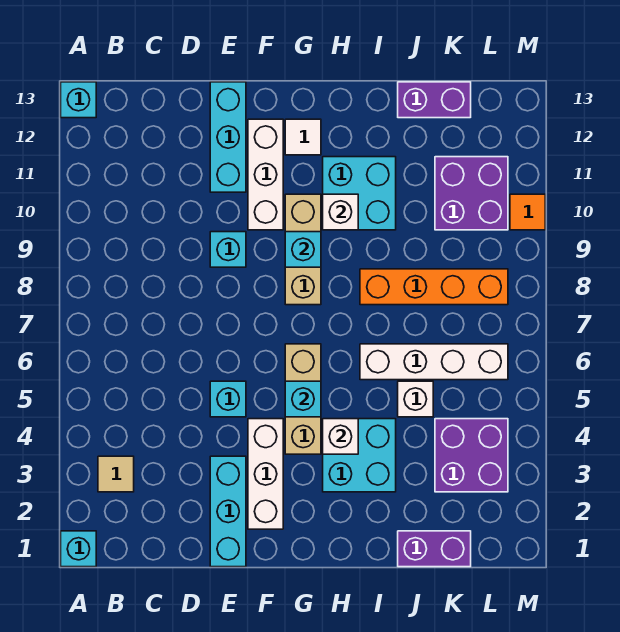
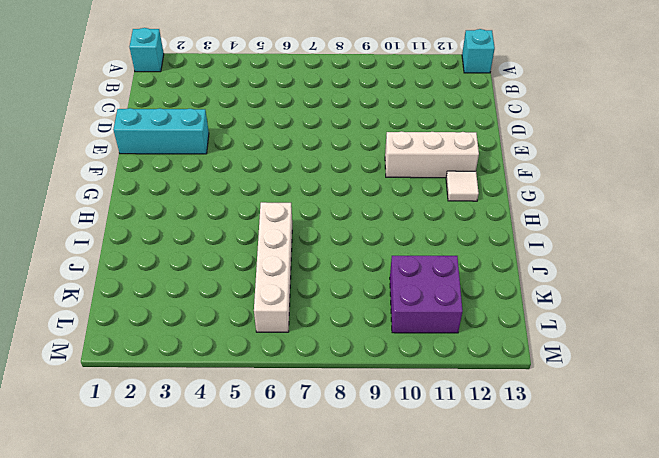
none -> tan 1x1 tile [98,456,134,492]
none -> cyan 1x1 brick [210,381,246,417]
none -> cyan 1x1 brick [210,232,246,267]

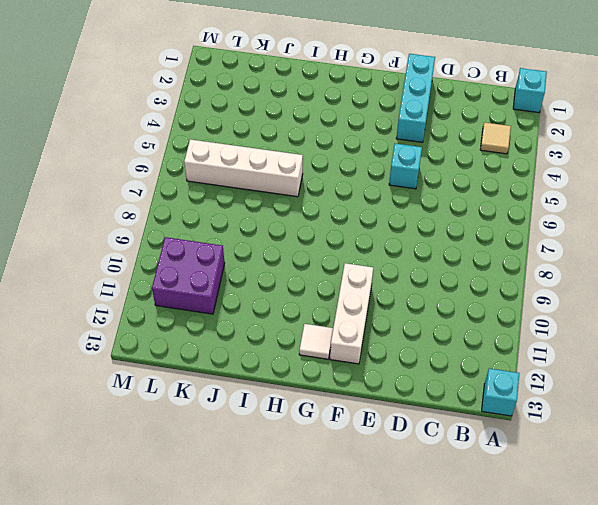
none -> cyan 1x1 brick [210,232,246,267]
none -> cyan 1x3 brick [210,82,246,192]
none -> white 1x3 brick [248,419,283,529]

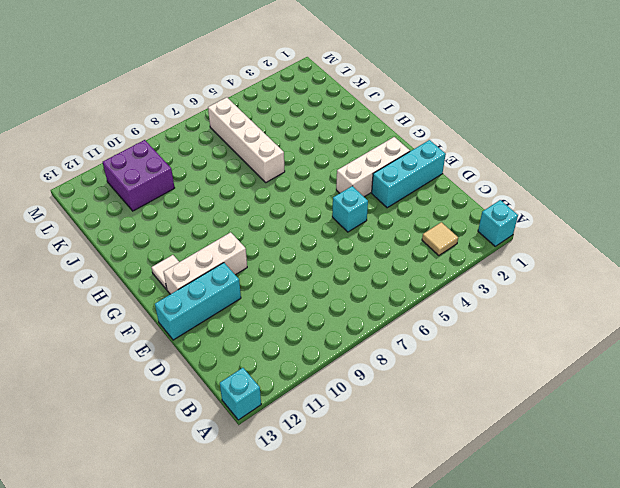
none -> cyan 1x1 brick [210,232,246,267]
none -> tan 1x3 brick [285,344,321,454]
none -> tan 1x3 brick [285,194,321,305]

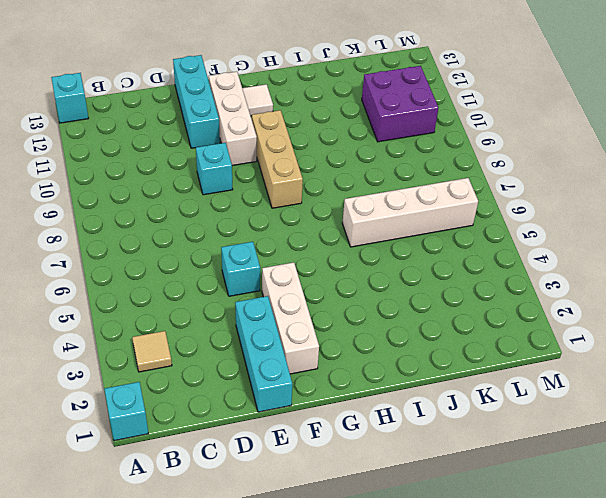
none -> tan 1x3 brick [285,344,321,454]
none -> cyan 2x2 brick [323,419,396,492]
none -> cyan 2x2 brick [323,157,396,230]

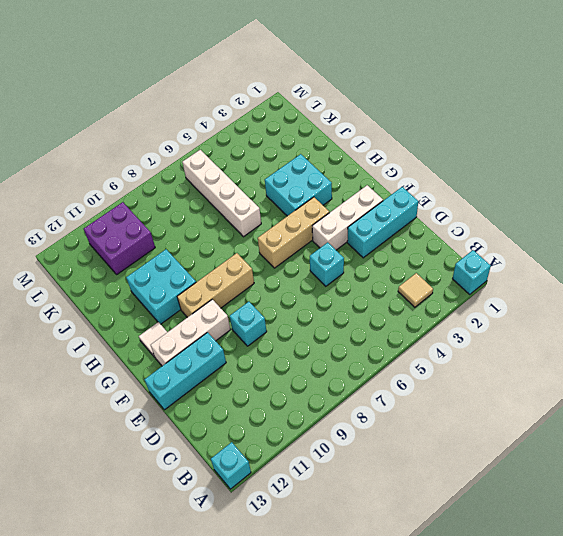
none -> orange 1x4 brick [360,269,508,305]
none -> purple 1x2 brick [398,531,471,567]
none -> white 1x1 brick [398,381,433,417]

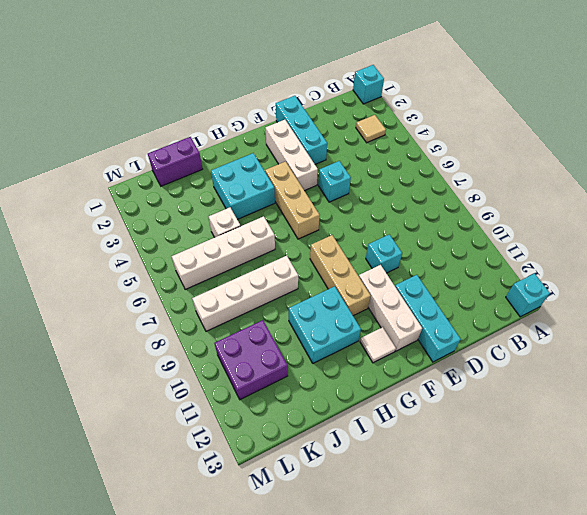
white 1x4 brick [192,256,298,331] -> orange 1x4 brick [360,269,508,305]
none -> purple 1x2 brick [398,82,471,118]
none -> purple 2x2 brick [435,419,508,492]
none -> orange 1x1 tile [510,194,545,230]

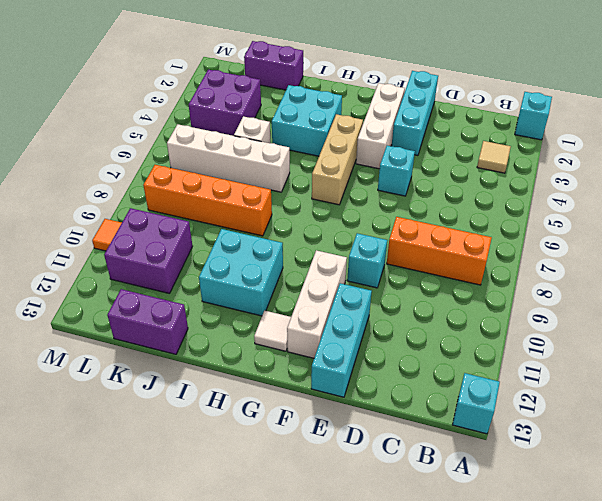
orange 1x3 brick [387,217,492,285] -> none
none -> tan 1x3 brick [285,194,321,305]
none -> cyan 1x1 brick [285,381,321,417]
none -> cyan 1x1 brick [285,232,321,267]

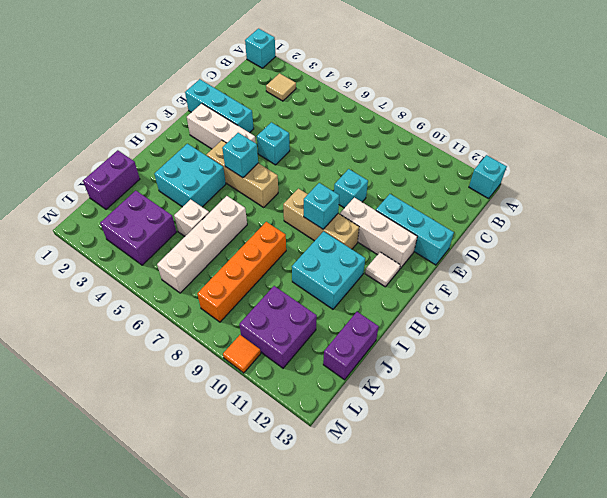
none -> white 1x1 brick [323,419,358,454]
none -> white 1x1 brick [323,194,358,230]

